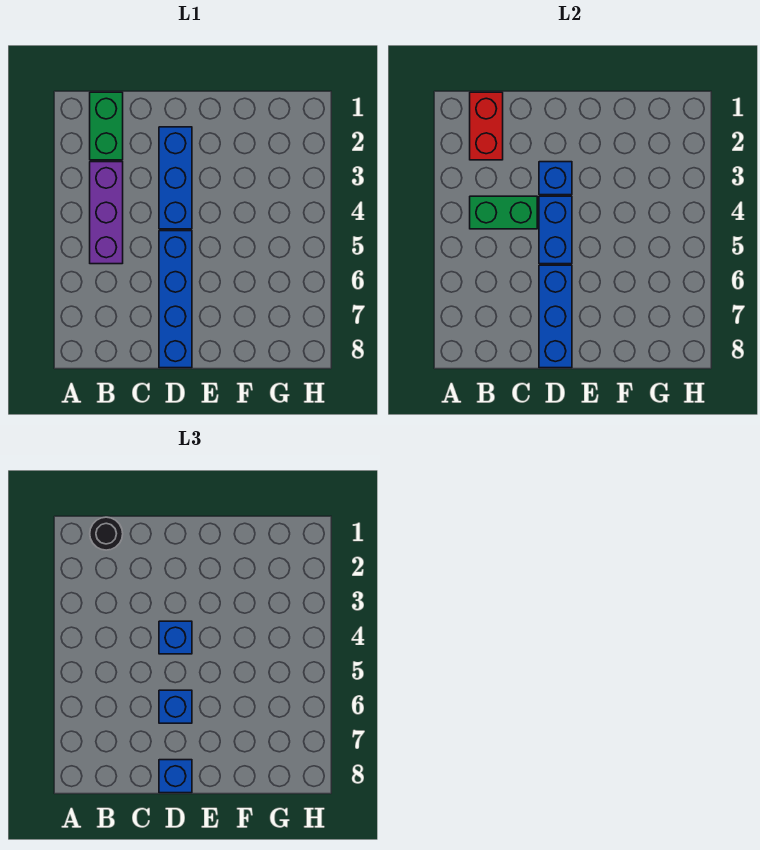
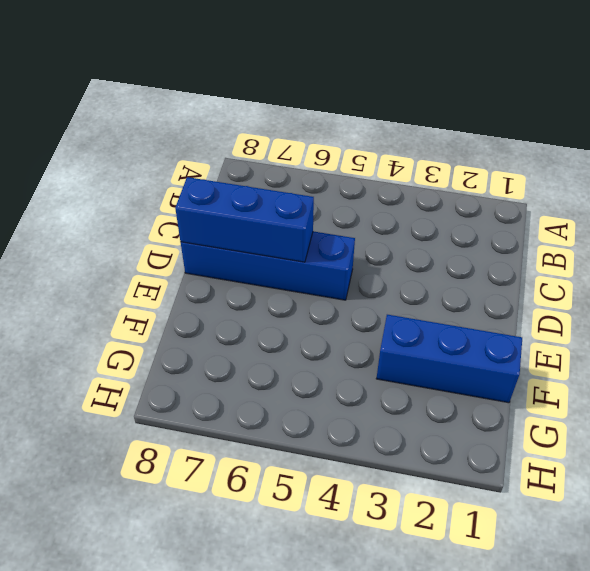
blue 1x3 brick [376,315,522,403] -> blue 1x3 brick moved to [159,127,192,229]
none -> green 1x2 brick [90,92,123,160]
none -> purple 1x3 brick [90,162,123,264]
none -> red 1x2 brick [470,92,503,160]

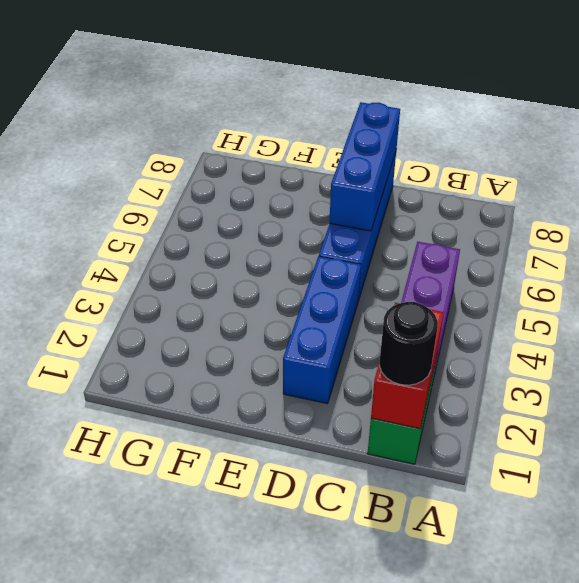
none -> green 1x2 brick [470,196,537,229]
none -> blue 1x1 brick [539,162,572,195]
none -> blue 1x2 brick [539,196,572,264]

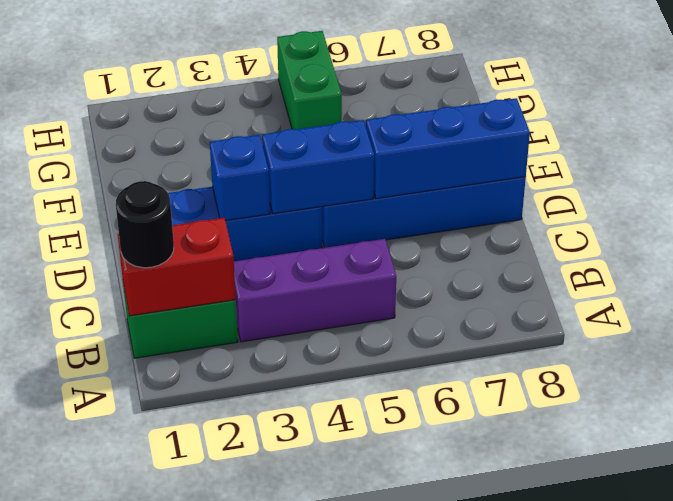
green 1x2 brick [277,31,342,129] -> green 1x2 brick moved to [470,196,537,229]
none -> blue 1x1 brick [159,621,192,654]
none -> blue 1x1 brick [159,690,192,723]
none -> blue 1x1 brick [159,760,192,793]

